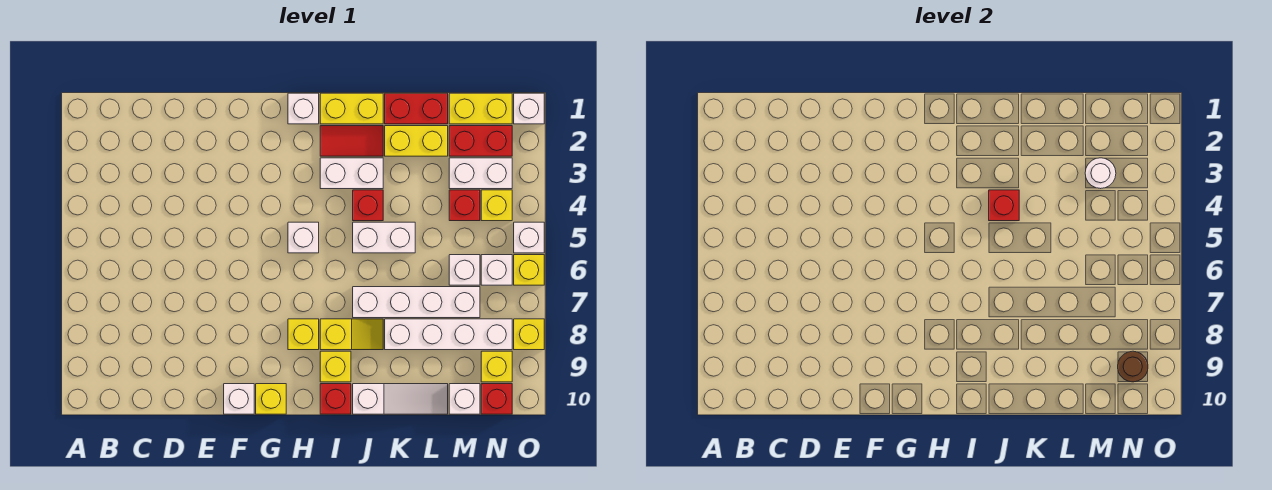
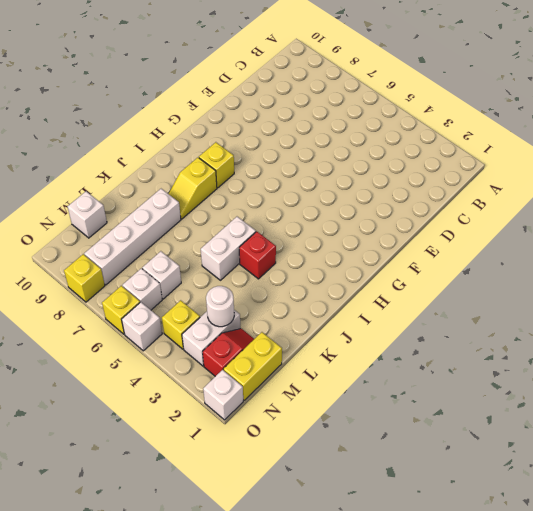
red 1x2 slope [203,329,254,376] -> red 1x2 brick [449,126,512,156]
none -> white 1x1 brick [224,384,254,414]
none -> yellow 1x1 brick [256,384,286,414]
none -> white 1x1 brick [288,93,319,124]
none -> white 1x1 brick [288,222,319,253]

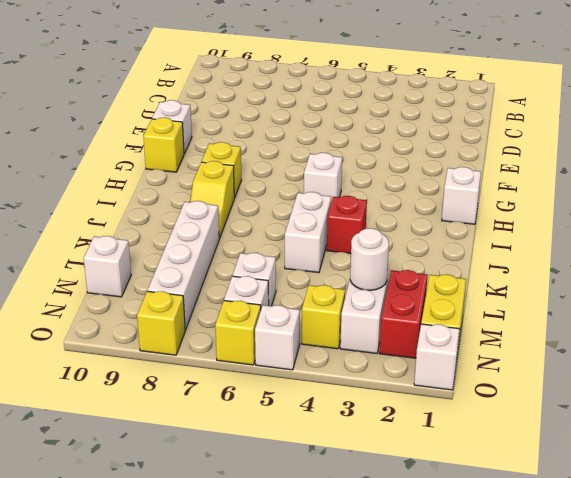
none -> yellow 1x2 brick [320,93,383,124]
none -> red 1x2 tile [320,126,383,156]
none -> white 1x2 brick [320,158,383,189]
none -> yellow 1x1 brick [320,351,351,382]

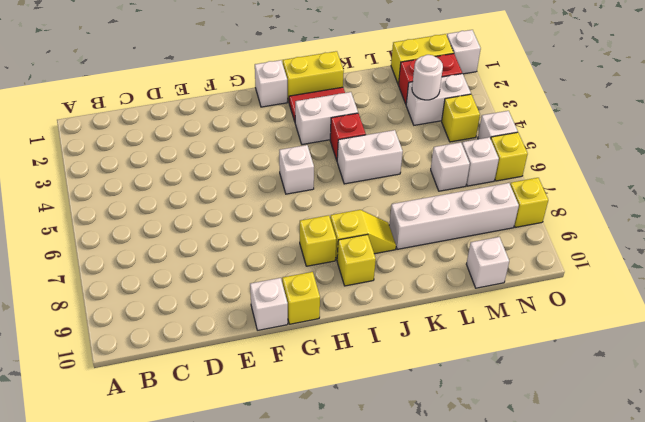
none -> red 1x1 brick [320,384,351,414]
none -> white 1x4 brick [353,287,480,318]
none -> white 1x3 slope [353,384,448,414]
none -> red 1x2 brick [385,93,448,124]

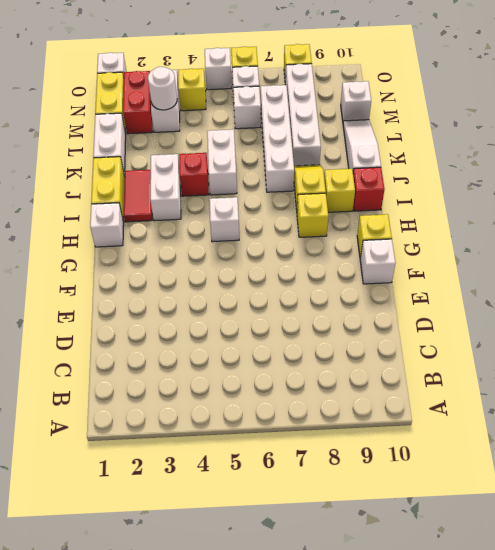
white 1x2 brick [93,113,126,175] -> red 1x2 brick [385,93,448,124]
none -> yellow 1x2 brick [385,126,448,156]
none -> red 1x1 brick [449,190,480,221]
none -> yellow 1x1 brick [481,351,512,382]
none -> red 1x1 brick [481,384,512,414]

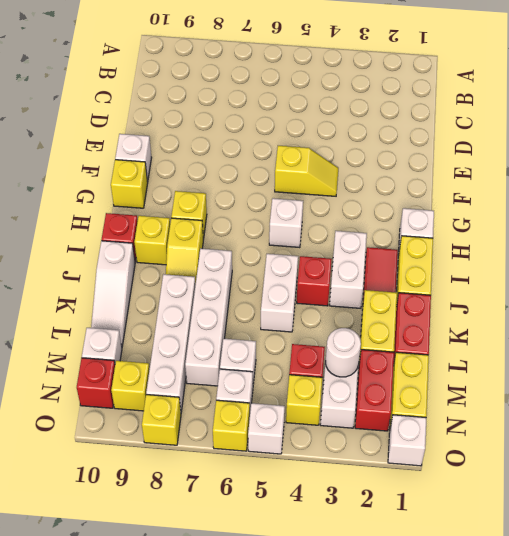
yellow 1x2 slope [275,146,338,196] -> none
none -> red 1x1 brick [989,190,1019,221]
none -> brown 1x1 round brick [1118,351,1148,382]

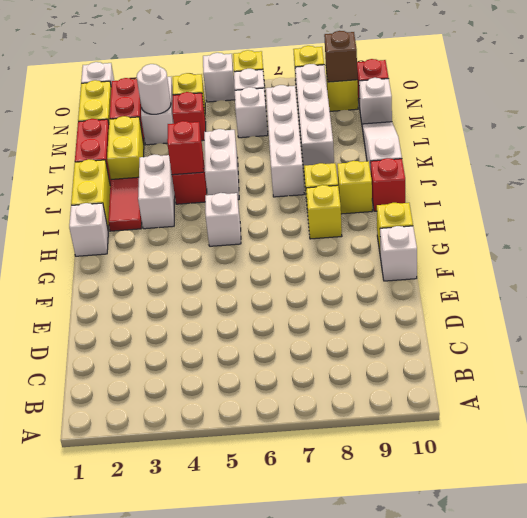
brown 1x1 brick [324,31,357,82] -> brown 1x1 round brick [1118,351,1148,382]

